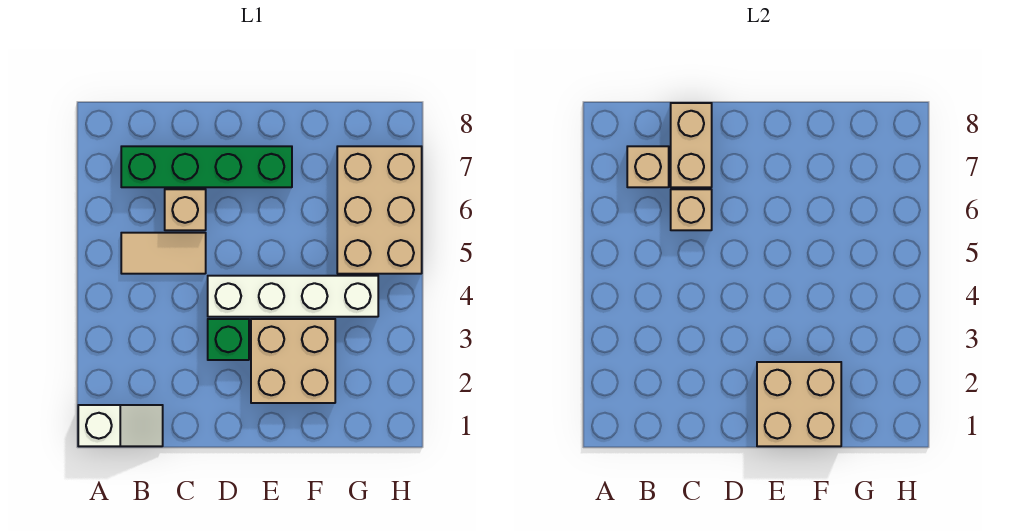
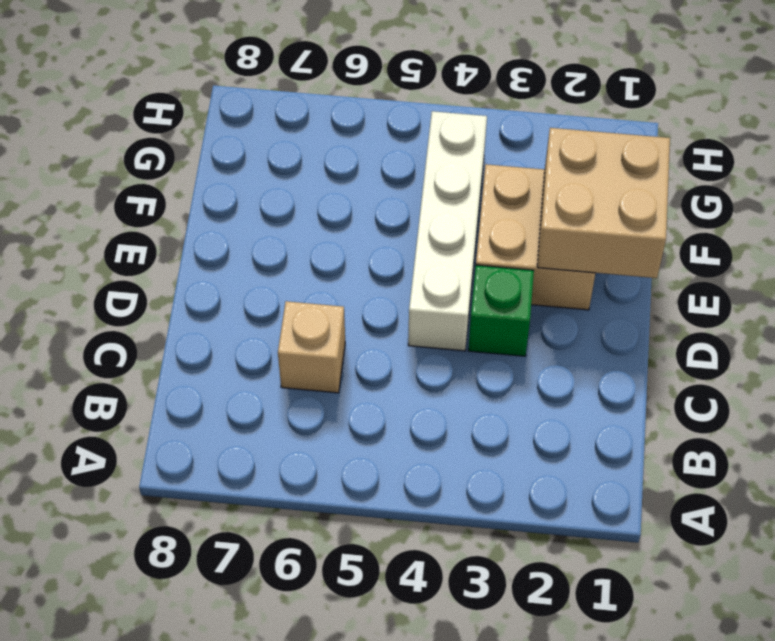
none -> white 1x2 slope [78,405,163,446]
none -> tan 1x2 tile [121,233,206,274]
none -> green 1x4 brick [121,146,292,187]

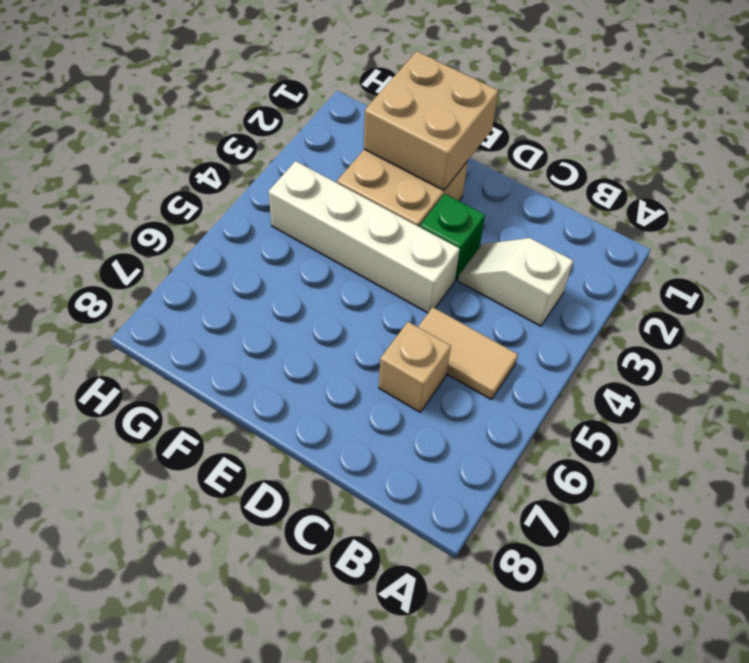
white 1x2 slope [458,238,573,326] -> white 1x2 slope moved to [78,405,163,446]
none -> green 1x4 brick [121,146,292,187]
none -> tan 2x3 brick [337,146,422,274]
none -> tan 1x1 brick [627,146,669,187]

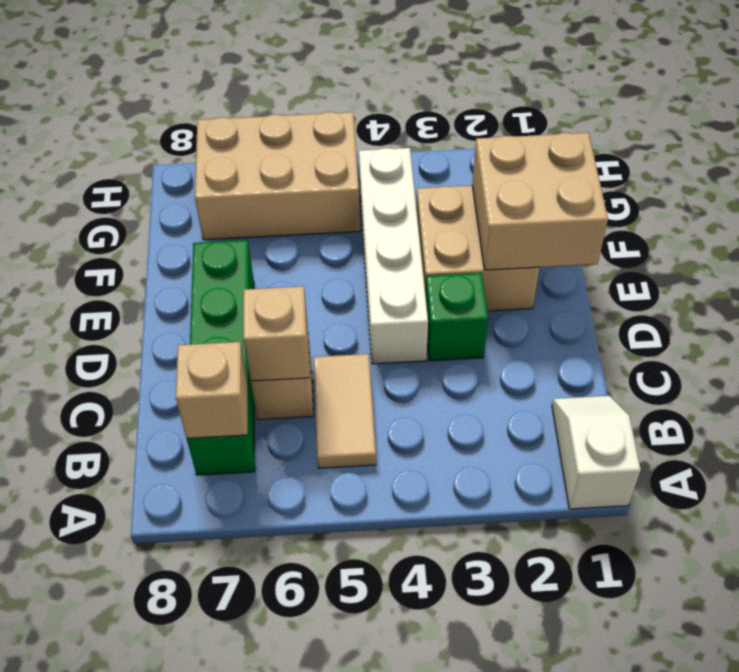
none -> tan 1x2 brick [671,103,712,187]

